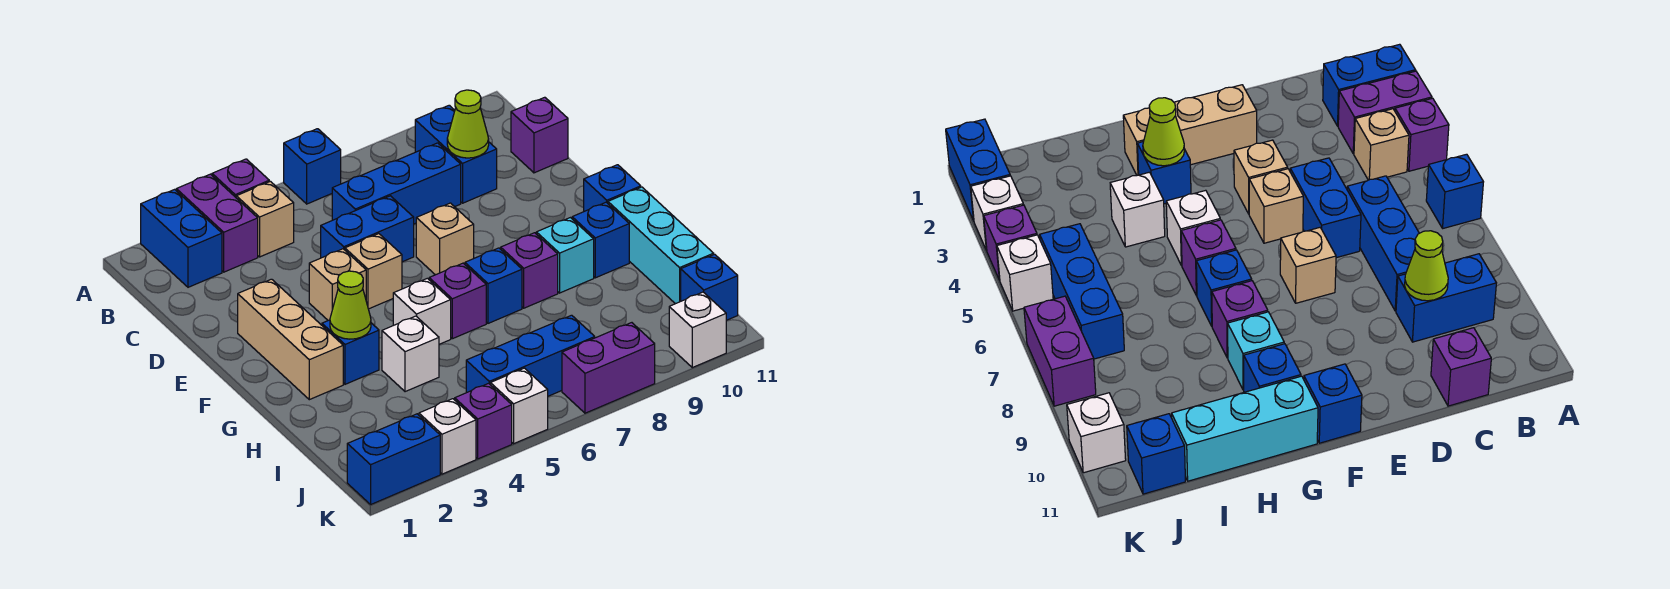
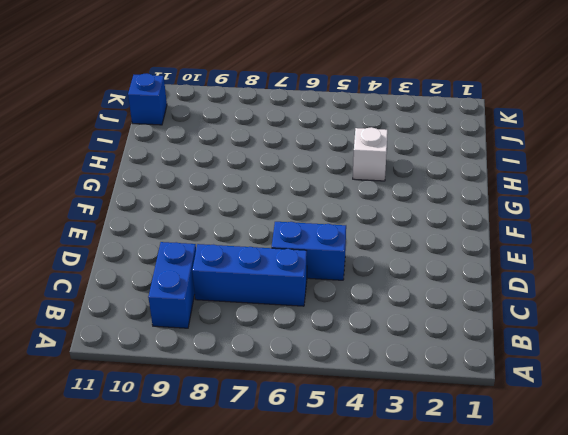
none -> blue 1x2 brick [141,189,222,287]
none -> purple 1x2 brick [176,174,258,272]
none -> purple 1x1 brick [212,159,269,197]
none -> blue 1x1 brick [284,129,341,204]

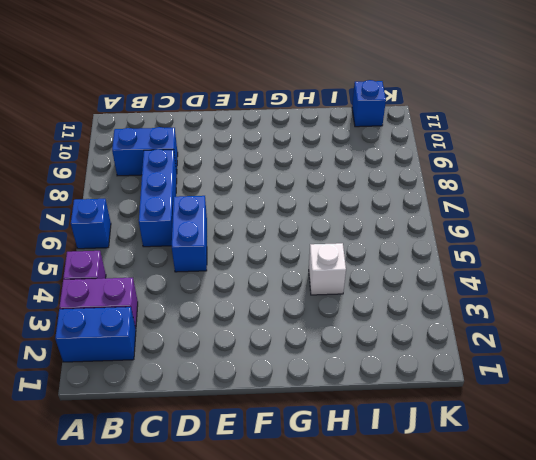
none -> tan 1x1 brick [236,181,294,257]
none -> purple 1x1 brick [511,97,568,173]
none -> tan 1x3 brick [238,279,343,400]
none -> tan 1x1 brick [309,249,366,320]

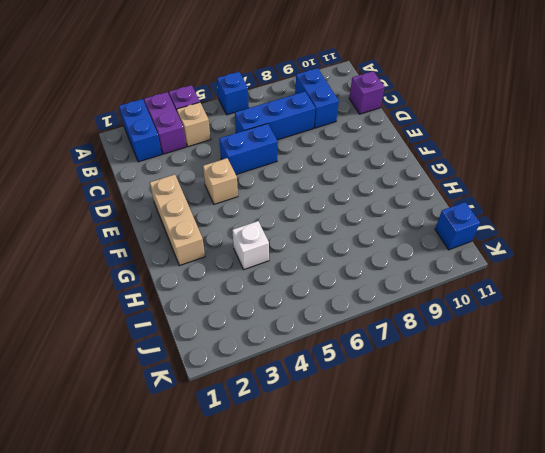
none -> tan 1x1 brick [345,234,402,309]
none -> tan 1x1 brick [416,203,474,275]
none -> blue 1x1 brick [584,165,641,211]
none -> blue 1x1 brick [322,320,379,384]

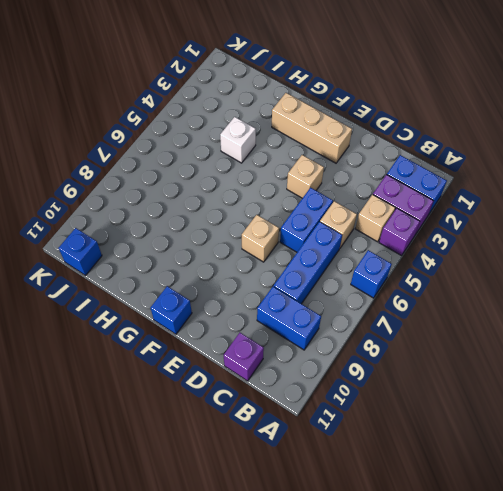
tan 1x1 brick [320,201,357,248] -> tan 1x1 brick moved to [345,234,402,309]
none -> blue 1x1 brick [322,320,379,384]
none -> white 1x1 brick [393,278,451,344]
none -> purple 1x1 brick [429,263,486,339]
none -> blue 1x1 brick [465,248,522,323]

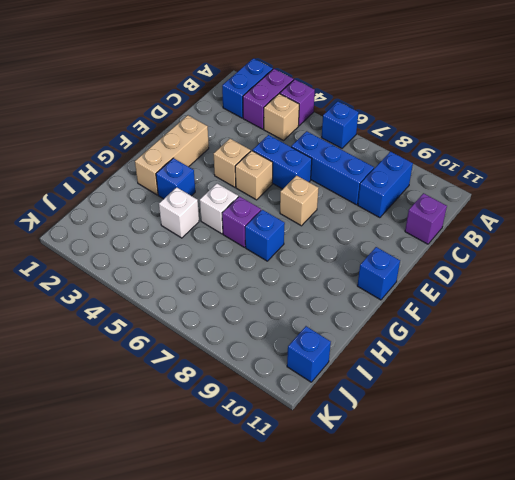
none -> purple 1x1 brick [501,233,558,308]
none -> cyan 1x1 brick [536,218,594,293]
none -> blue 1x1 brick [572,202,629,278]
none -> cyan 1x3 brick [608,187,714,304]

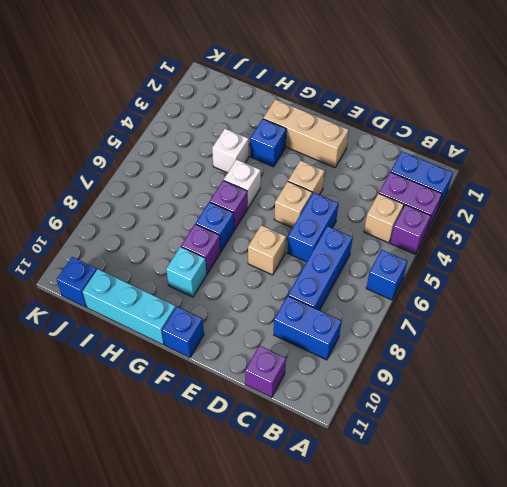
none -> blue 1x1 brick [572,202,629,278]
none -> blue 1x3 brick [466,315,595,396]
none -> blue 1x2 brick [347,414,440,504]
none -> white 1x1 brick [419,399,476,474]

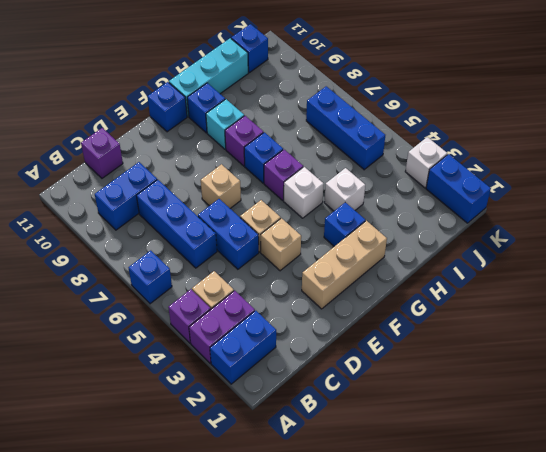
none -> purple 1x1 brick [455,383,512,459]
none -> white 1x1 brick [490,368,548,444]
none -> purple 1x2 brick [562,323,655,413]
none -> white 1x1 brick [669,292,726,368]

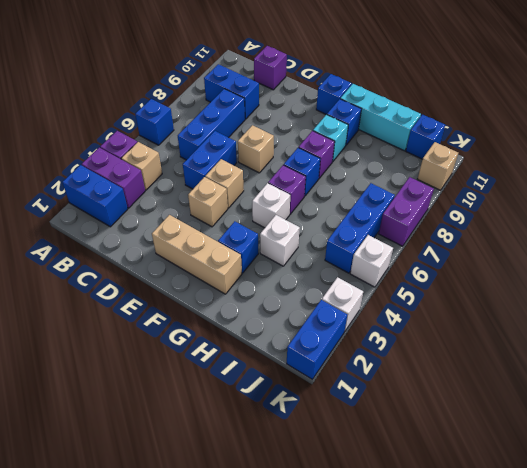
tan 1x1 brick [418,142,458,190] -> white 1x1 brick [669,292,726,368]
none -> purple 1x1 brick [455,383,512,459]
none -> lime 1x1 cone [447,90,489,158]
none -> lime 1x1 cone [330,271,371,339]

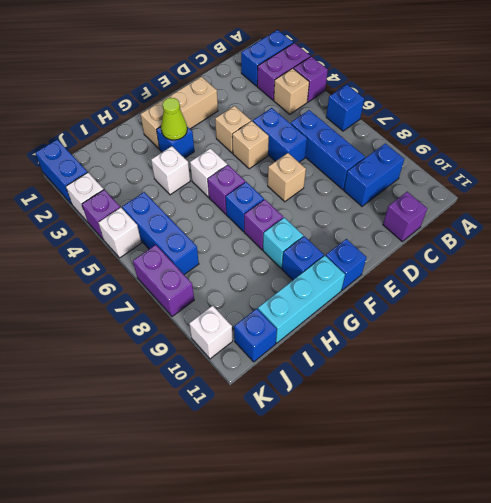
none -> lime 1x1 cone [447,90,489,158]

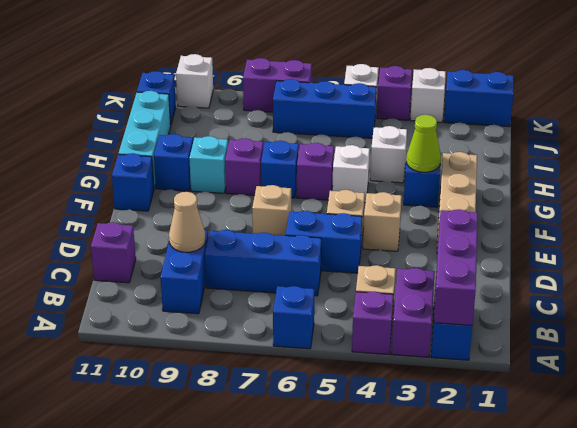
purple 1x3 brick [434,209,478,325] -> none
tan 1x1 cone [169,192,206,252] -> lime 1x1 cone [447,90,489,158]

